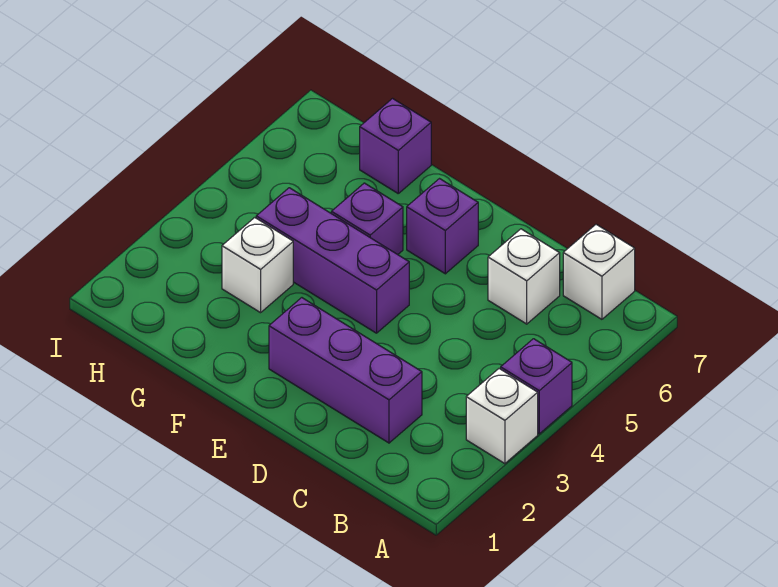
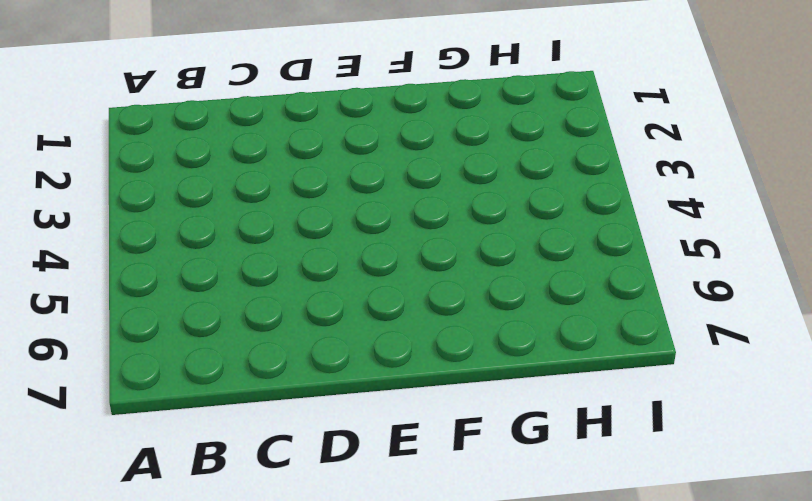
none -> white 1x1 brick [466,369,538,464]
none -> purple 1x1 brick [501,339,572,434]

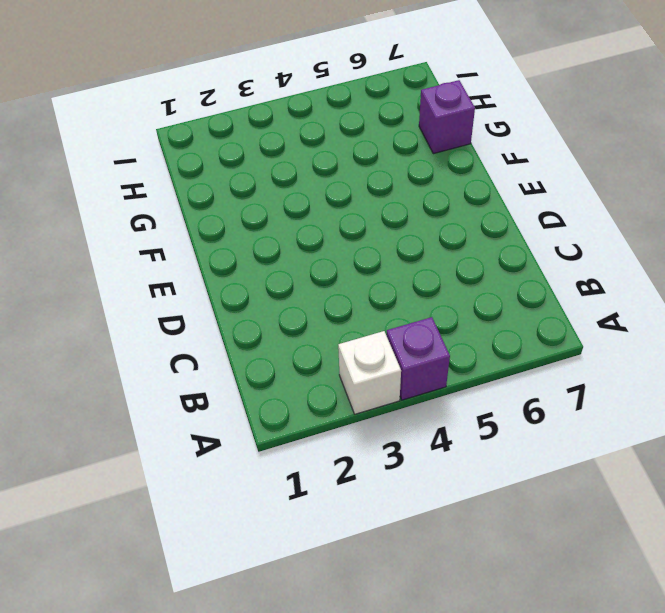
none -> white 1x1 brick [563,224,635,319]
none -> purple 1x3 brick [269,298,422,443]

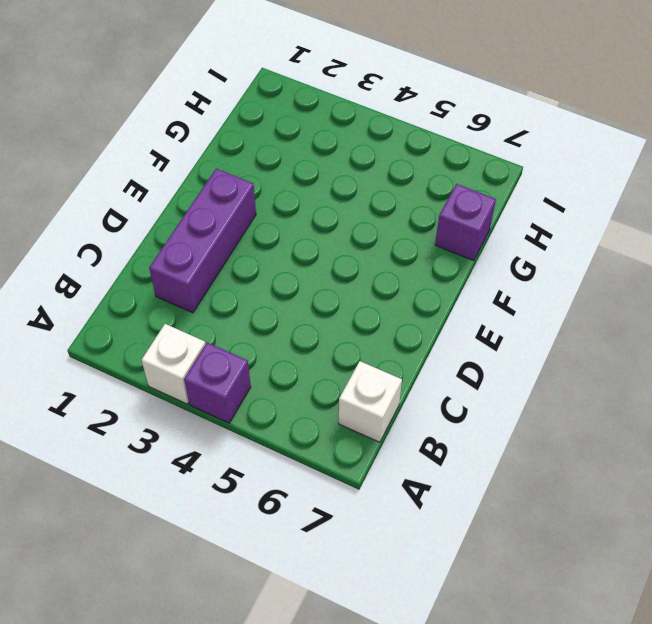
none -> white 1x1 brick [488,229,560,324]
none -> purple 1x3 brick [256,188,409,333]

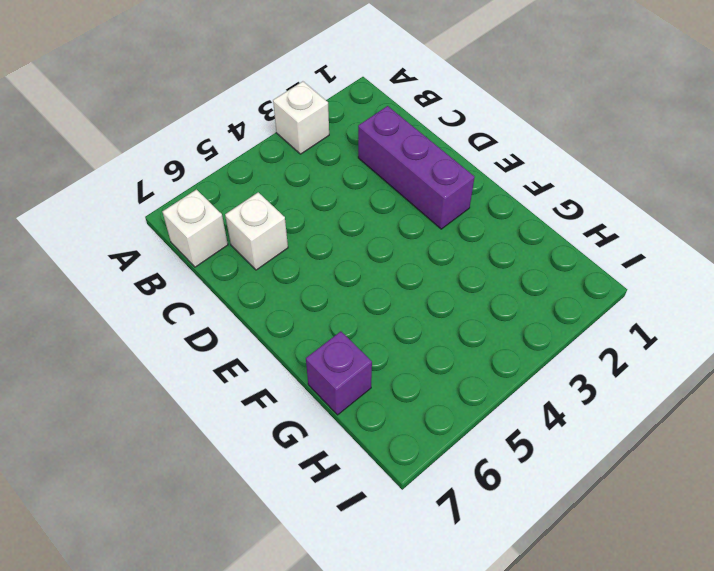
none -> purple 1x1 brick [501,339,572,434]
none -> purple 1x3 brick [256,188,409,333]

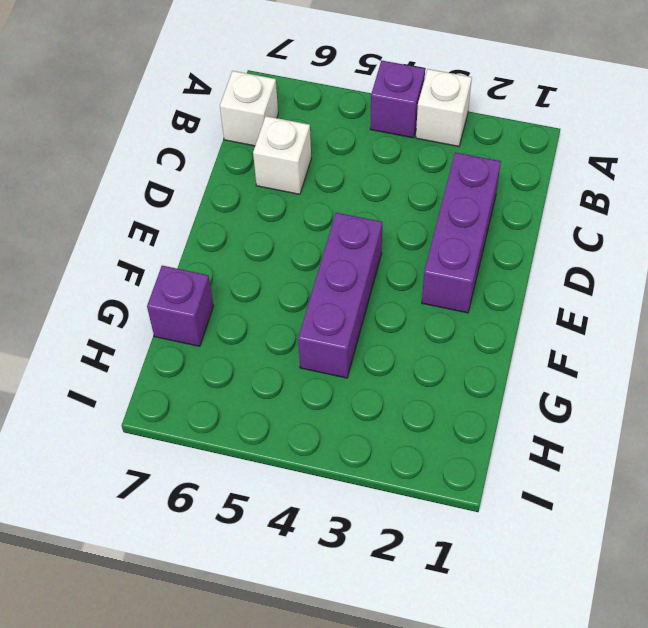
none -> purple 1x1 brick [407,179,478,274]
none -> purple 1x1 brick [331,183,403,255]

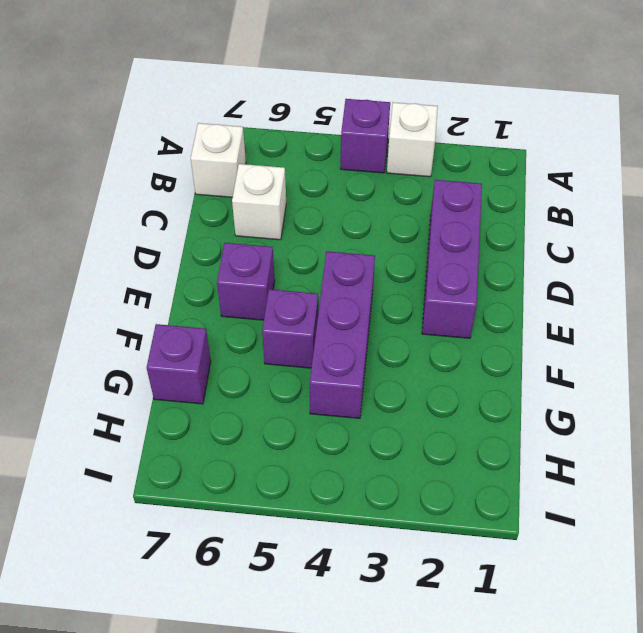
none -> white 1x1 brick [222,218,293,313]

